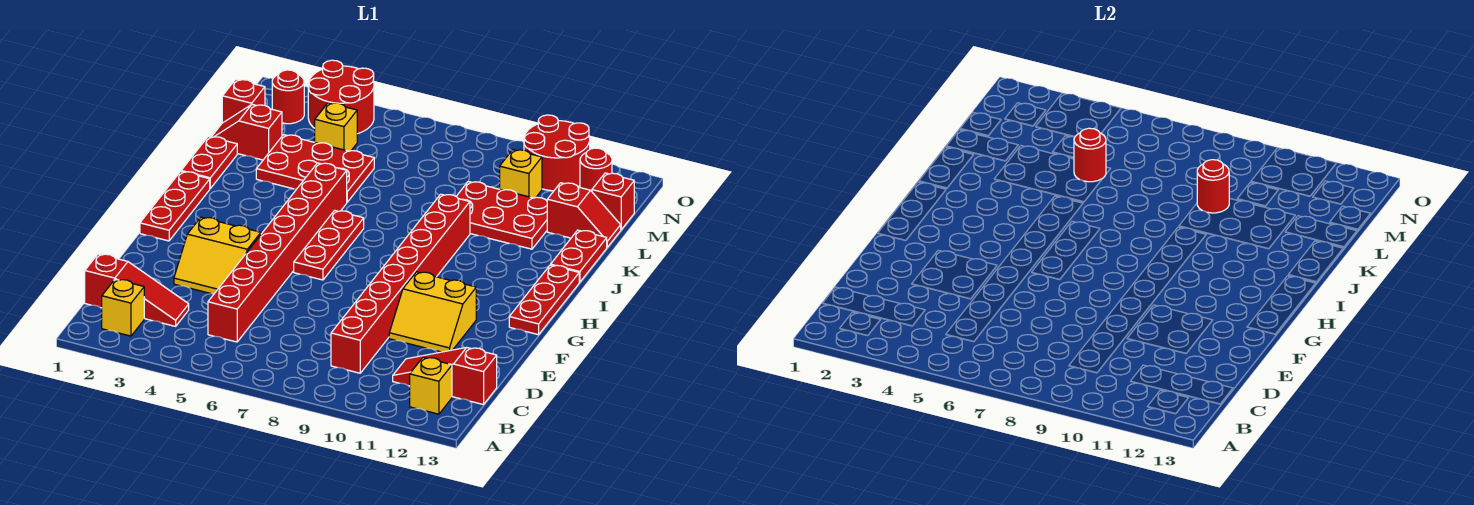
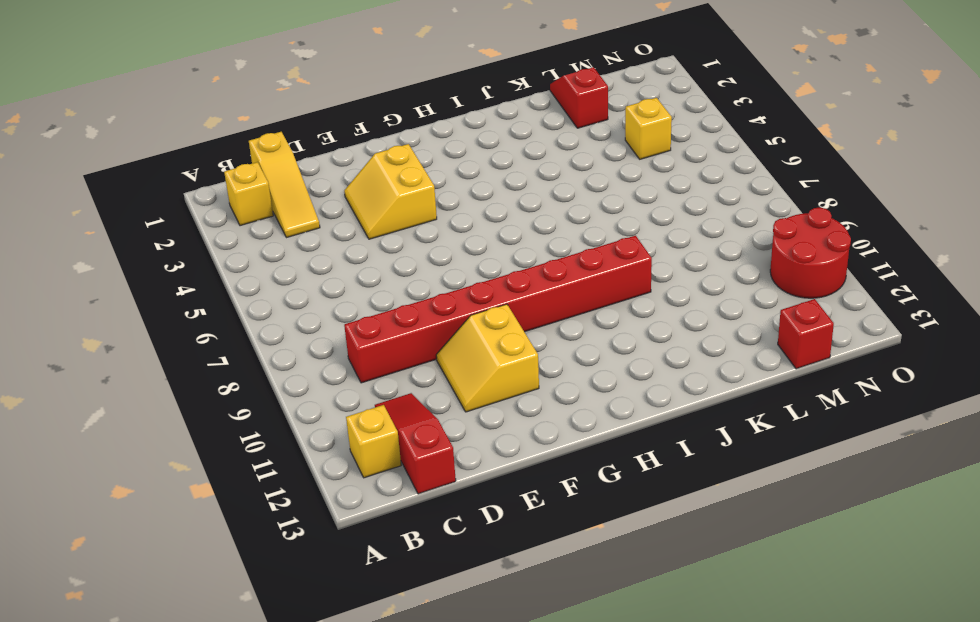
yellow 1x3 slope [249,132,320,238] -> red 1x3 slope [85,254,189,326]
none -> red 1x8 brick [208,163,347,342]
none -> red 1x3 plate [140,171,210,241]
none -> red 1x3 plate [294,210,364,280]

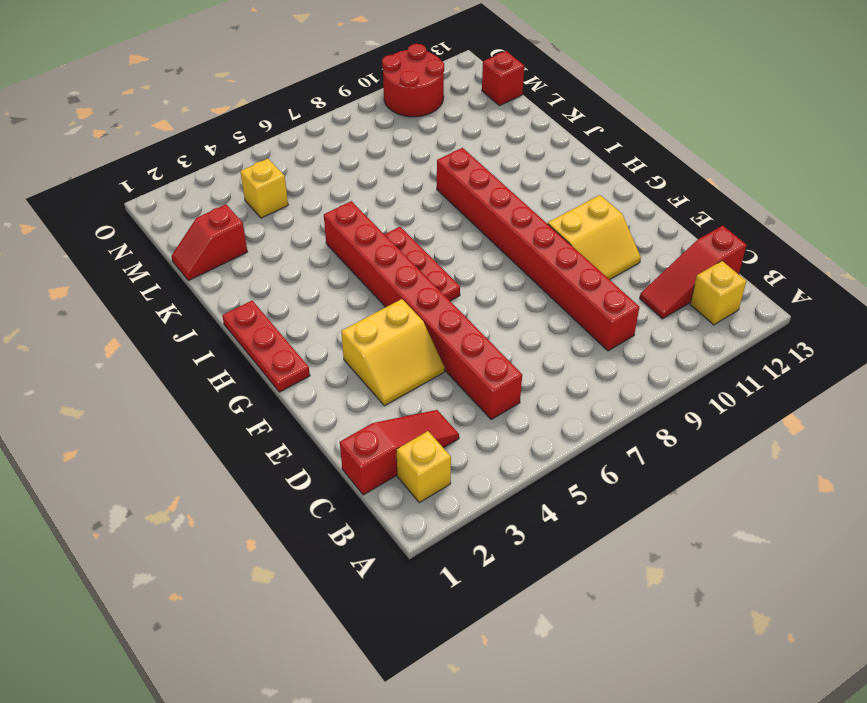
none -> red 1x3 plate [509,265,579,335]
none -> red 1x2 plate [181,137,237,188]
none -> red 1x2 plate [551,230,607,282]

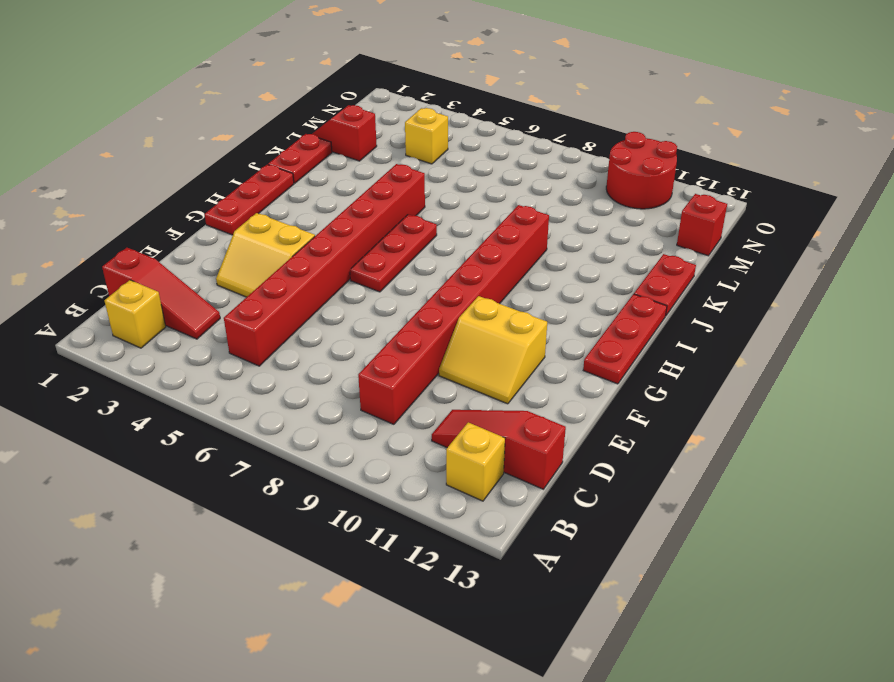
none -> red 2x3 plate [256,135,374,202]
none -> red 2x3 plate [456,181,547,249]
none -> red 1x2 slope [547,183,621,247]

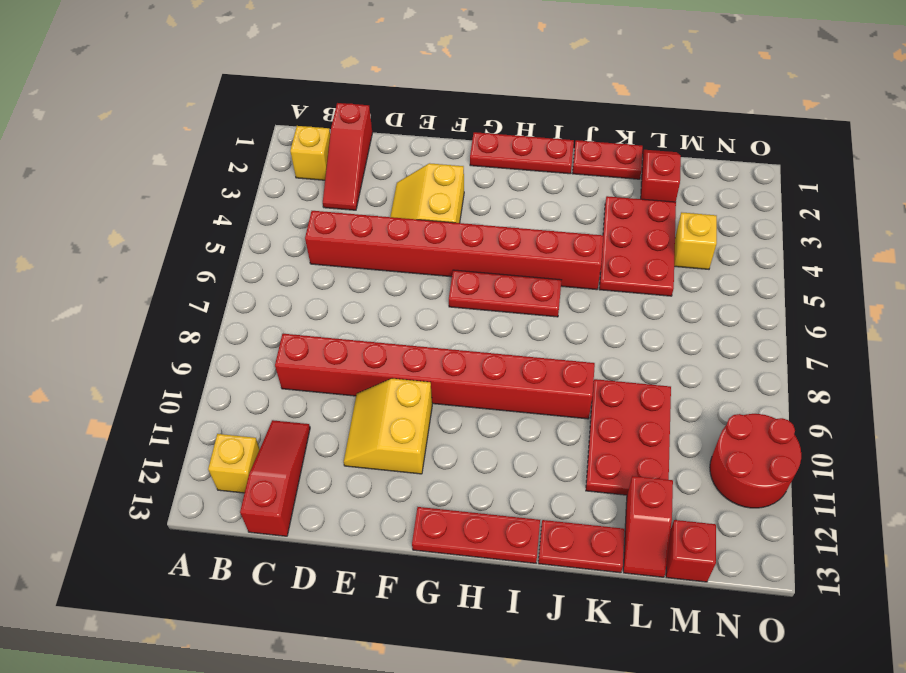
none -> red 1x1 brick [222,79,265,123]
none -> yellow 1x1 brick [500,150,542,198]
none -> red 1x1 round brick [272,70,304,124]

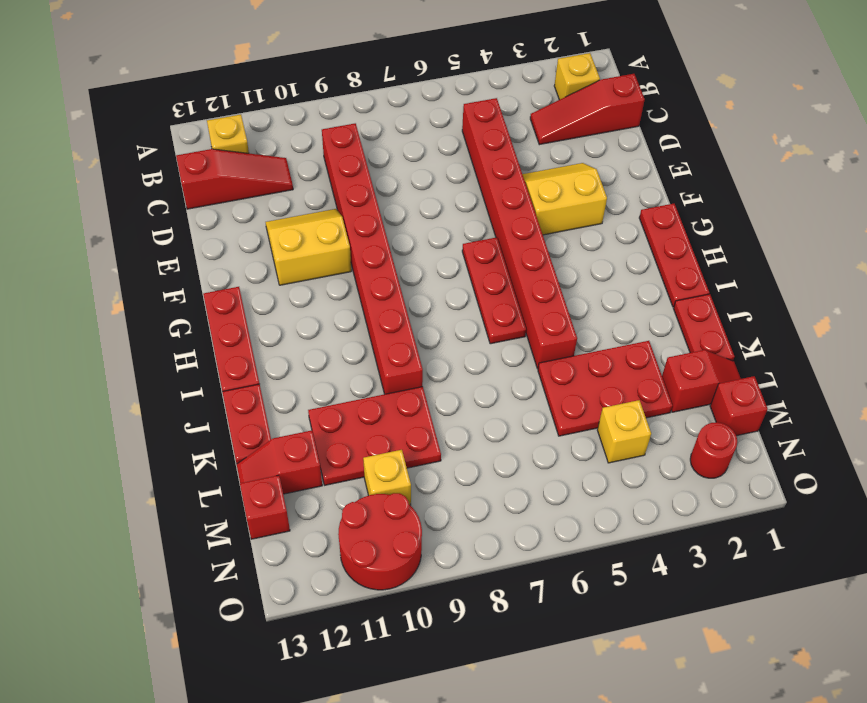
none -> red 2x2 round brick [308,60,374,134]
none -> red 1x1 round brick [580,148,612,191]
none -> red 1x1 round brick [1074,128,1106,182]

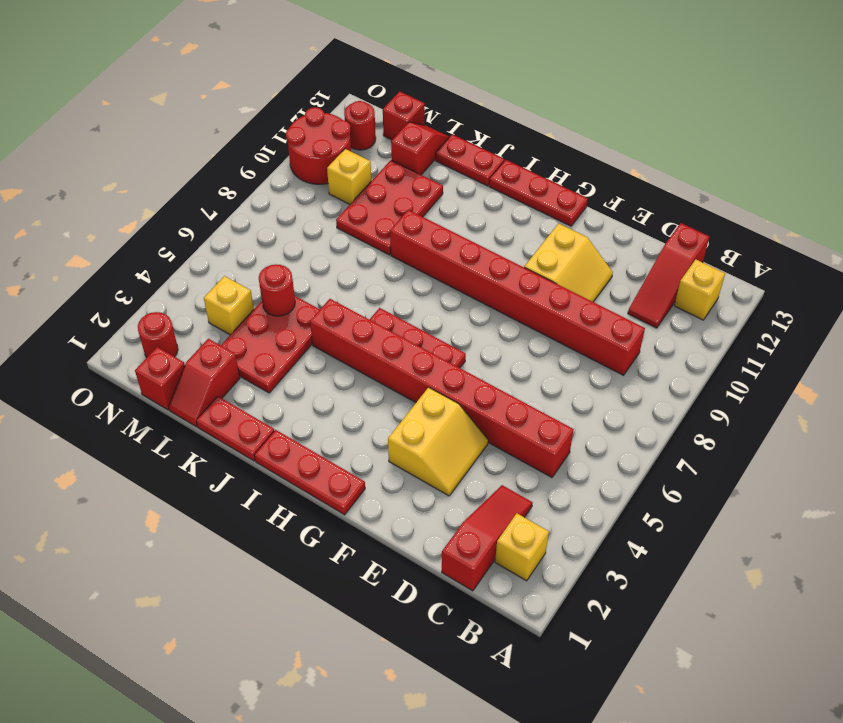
none -> red 2x2 round brick [308,60,374,134]
none -> red 1x1 round brick [1197,160,1229,213]

